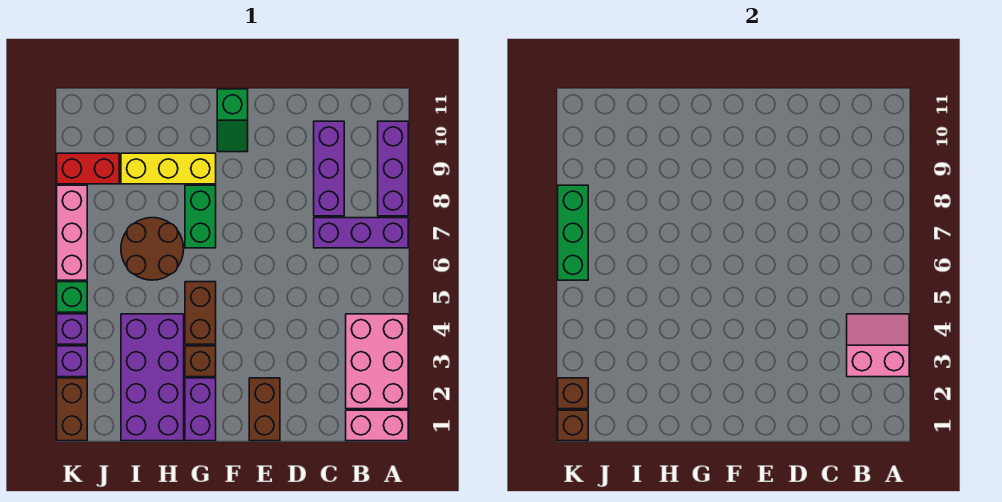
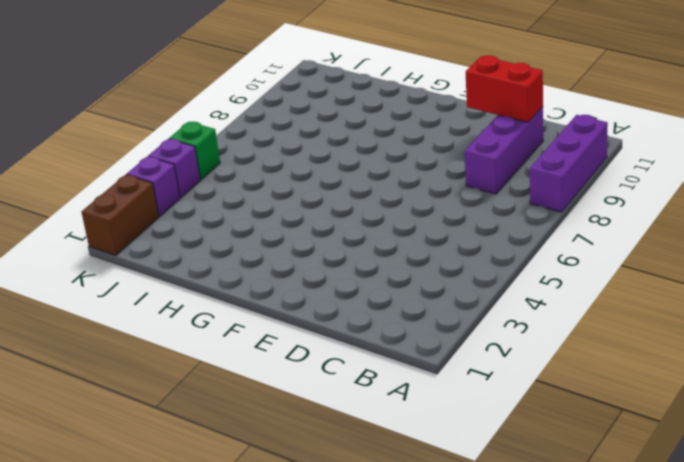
red 1x2 brick [466,55,543,122] -> red 1x2 brick moved to [57,153,119,184]
none -> pink 1x2 brick [346,410,408,441]
none -> pink 2x3 brick [346,314,408,409]
none -> purple 1x3 brick [314,218,408,248]

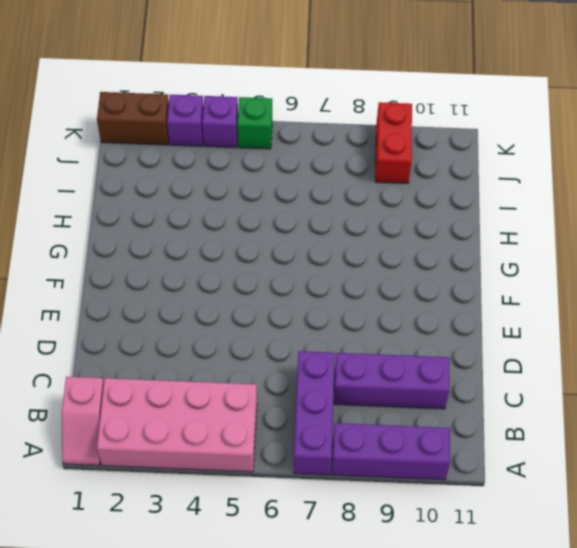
pink 1x2 slope [62,377,104,465] -> pink 1x2 brick [346,410,408,441]
pink 2x4 brick [97,378,257,472] -> pink 2x3 brick [346,314,408,409]
none -> brown 1x2 brick [249,378,280,441]
none -> green 1x2 slope [217,89,248,152]
none -> purple 1x2 brick [185,378,216,441]

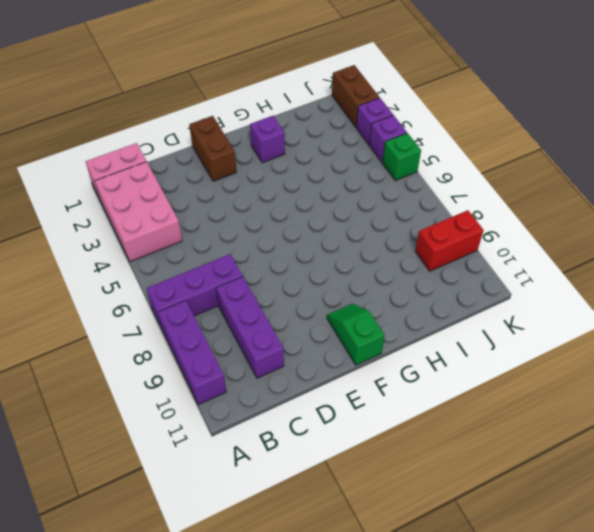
purple 1x1 brick [250,116,285,163] -> purple 1x2 brick [185,378,216,441]
none -> brown 1x1 brick [185,346,216,377]
none -> brown 1x2 brick [185,282,216,344]
none -> green 1x2 brick [185,185,216,248]

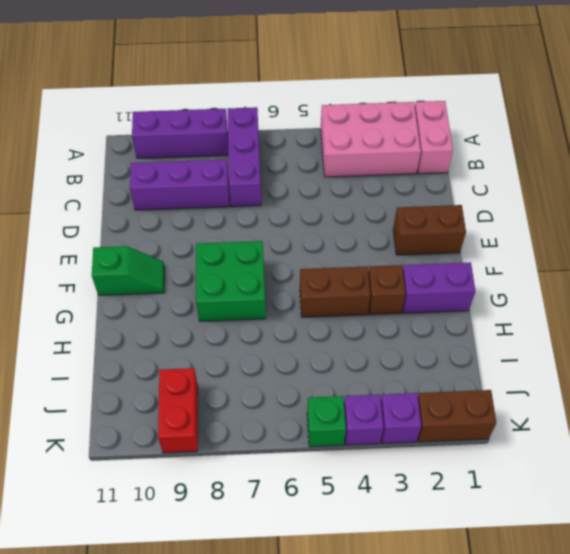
green 2x2 brick [196,241,266,321] -> green 1x2 brick [185,185,216,248]
none -> yellow 1x3 brick [121,153,216,184]
none -> purple 2x4 brick [121,314,184,441]
none -> brown 2x2 round brick [121,218,184,280]

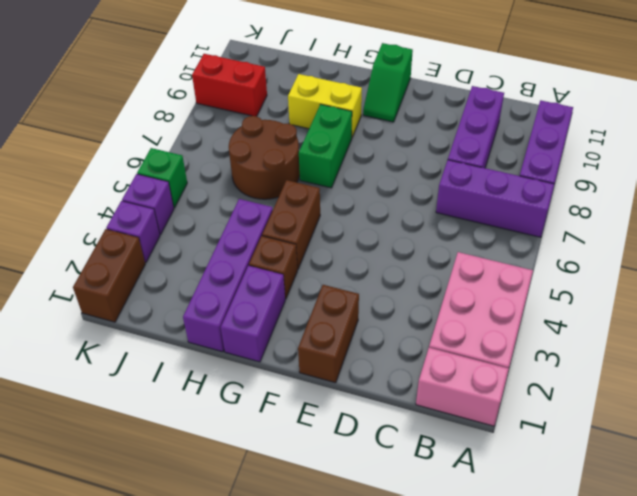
yellow 1x2 brick [288,74,362,137] -> yellow 1x3 brick [121,153,216,184]
purple 1x4 brick [183,199,273,352] -> purple 2x4 brick [121,314,184,441]
none -> pink 1x3 brick [57,185,87,280]
none -> pink 2x2 slope [847,314,909,377]
none -> brown 1x1 brick [558,410,588,441]

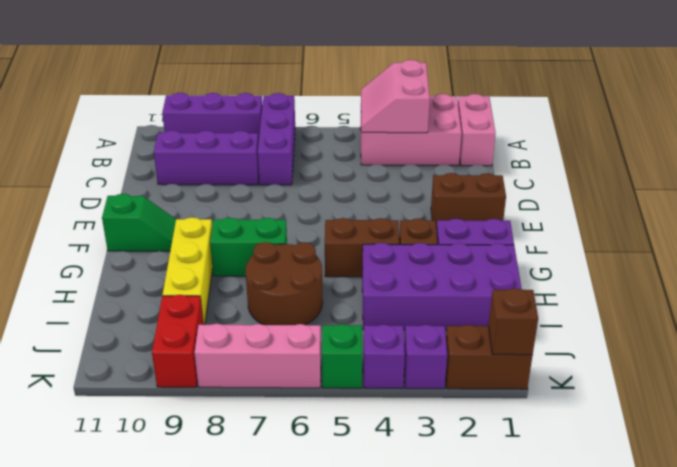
none -> brown 1x1 brick [558,378,588,409]
none -> green 1x3 brick [558,185,588,280]

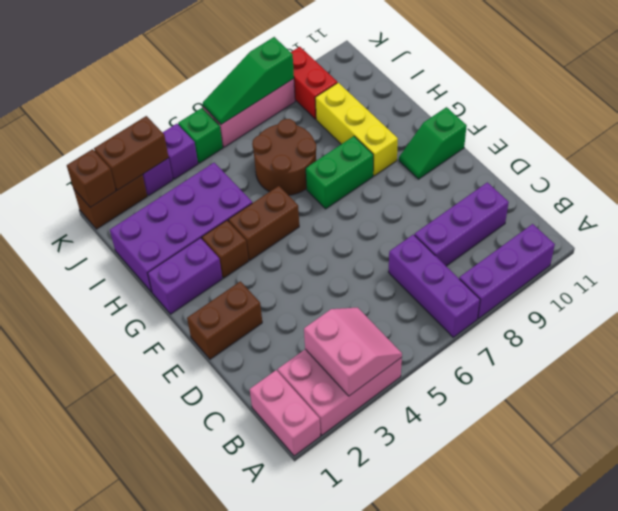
brown 1x2 brick [94,116,169,190] -> brown 1x1 brick [558,378,588,409]
green 1x3 slope [203,37,294,124] -> green 1x3 brick [558,185,588,280]

